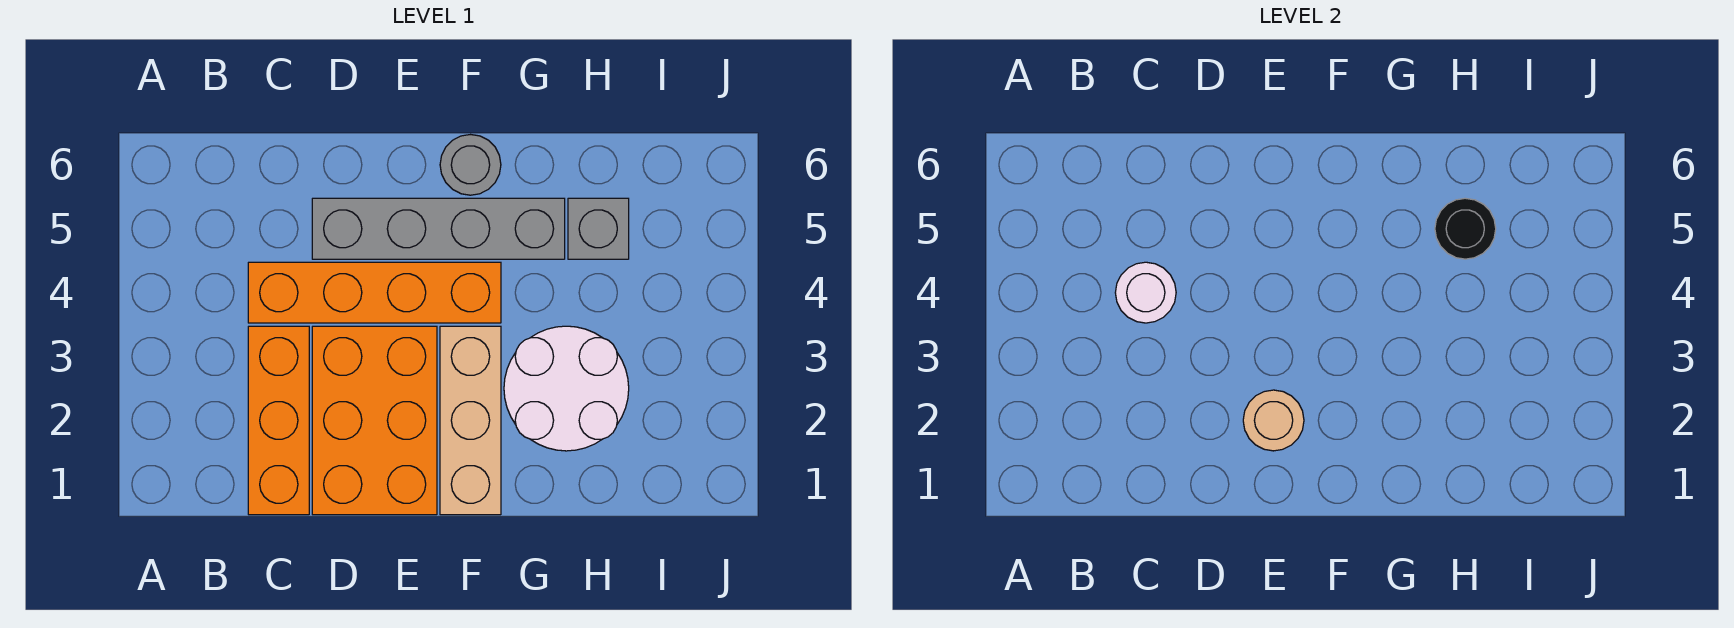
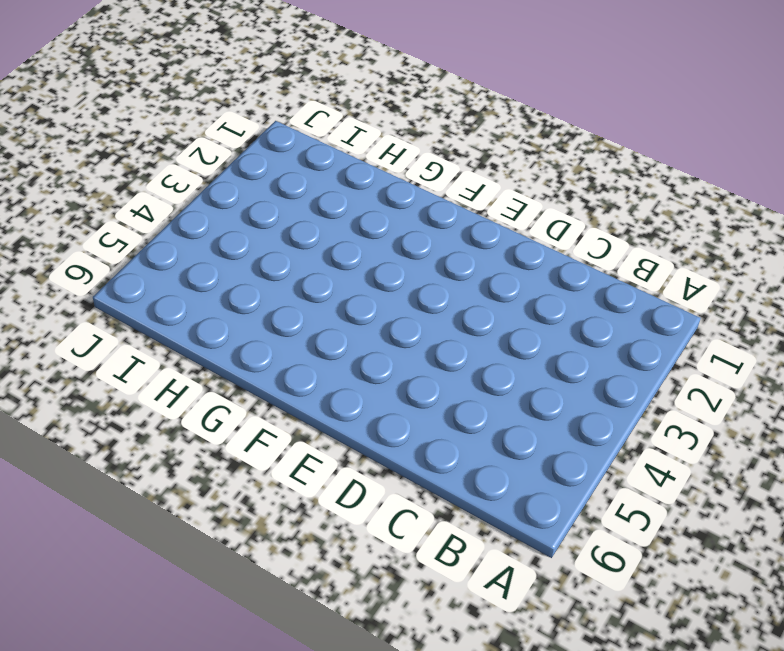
none -> orange 1x3 brick [248,326,309,515]
none -> orange 1x4 brick [248,262,501,323]

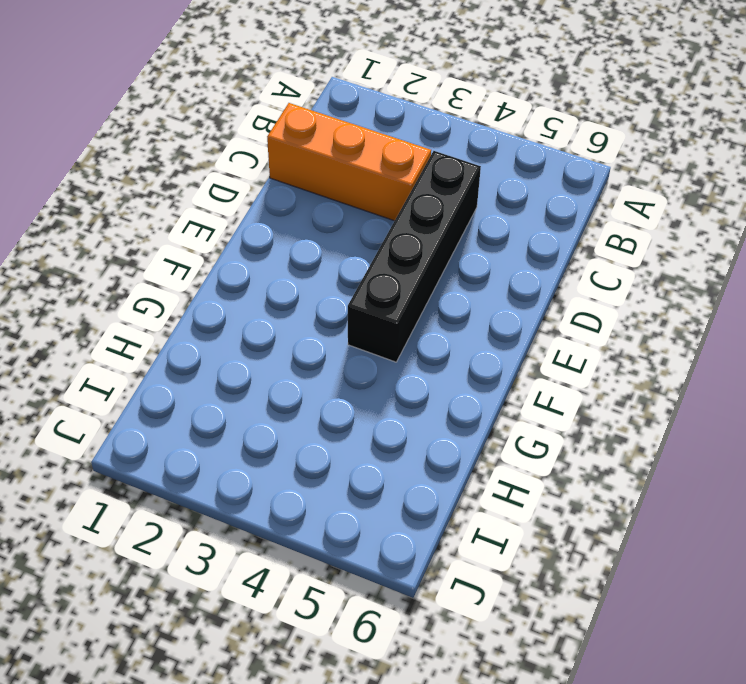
black 1x4 brick [348,151,481,362] -> orange 1x4 brick [248,262,501,323]
none -> orange 2x3 brick [312,326,437,515]
none -> grey 1x4 brick [312,198,565,259]

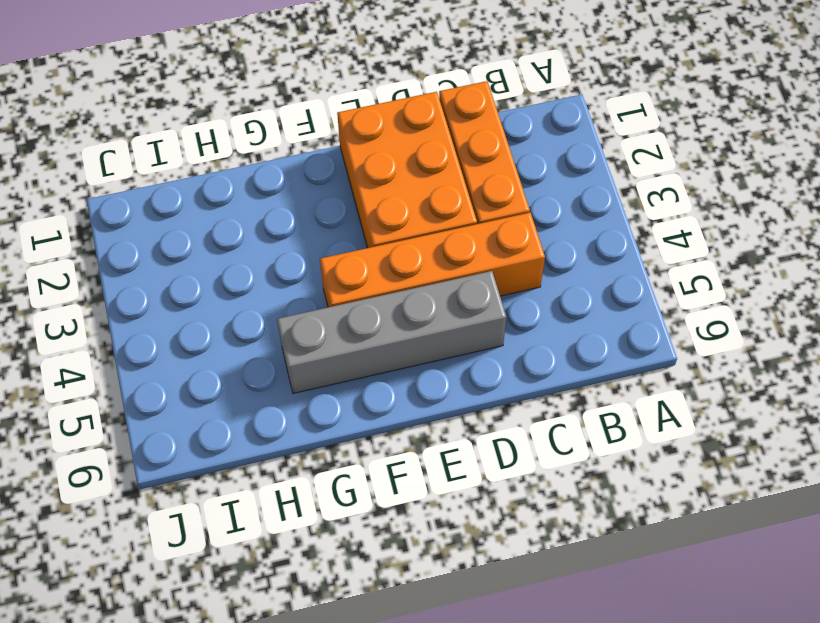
none -> tan 1x3 brick [440,326,501,515]
none -> grey 1x1 round brick [440,135,501,195]

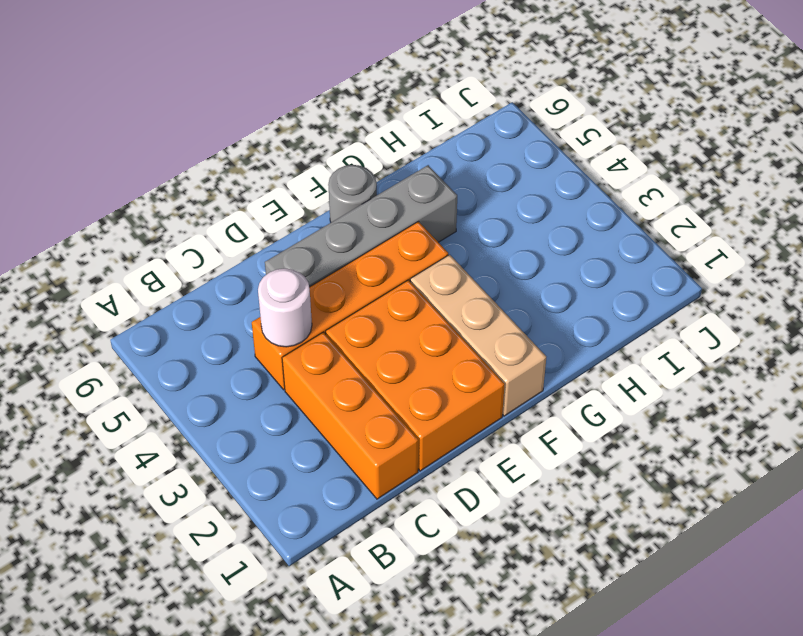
none -> white 2x2 round brick [504,326,629,451]
none -> grey 1x1 brick [568,198,629,259]

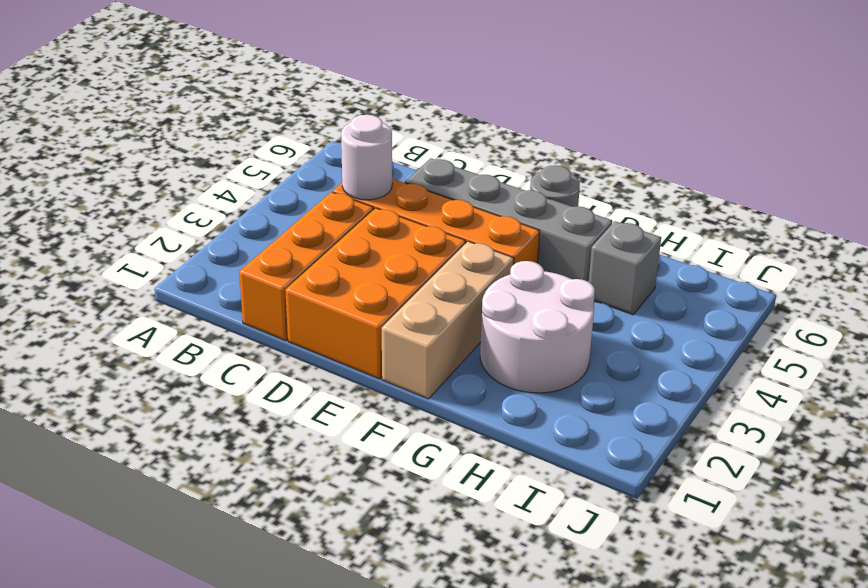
none -> tan 1x1 round brick [1243,390,1304,451]
none -> black 1x1 round brick [1435,198,1496,259]

